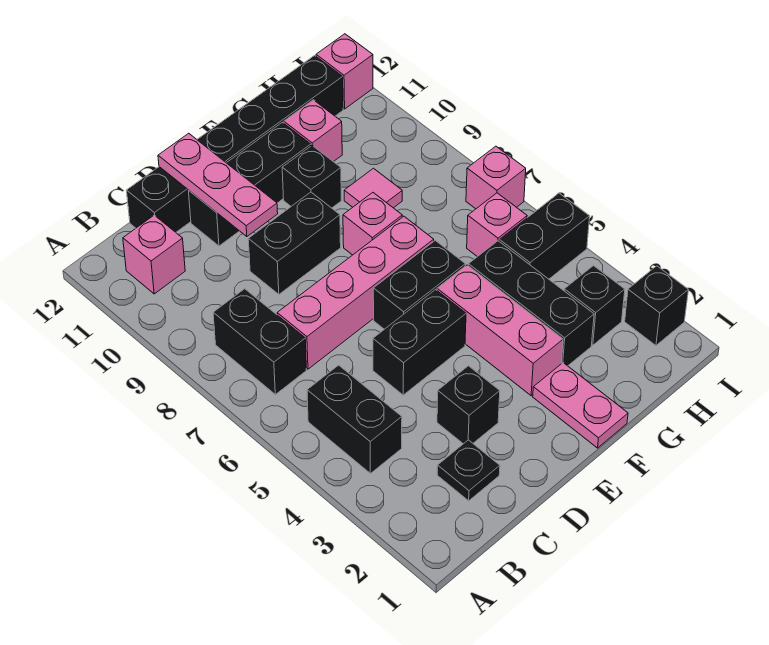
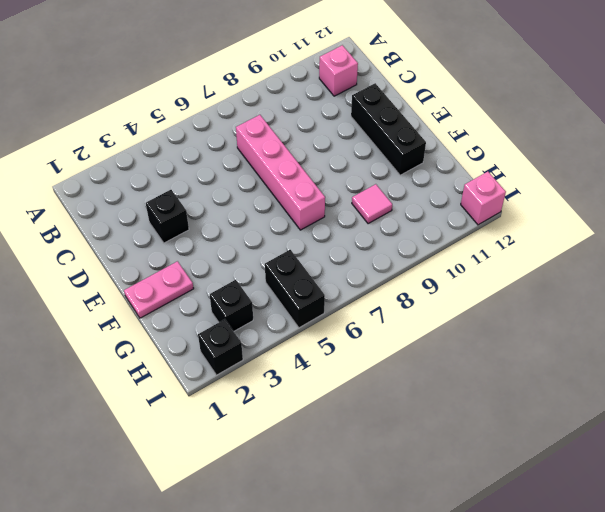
none -> black 1x2 brick [307,365,402,473]
none -> black 1x2 brick [213,289,306,394]
none -> black 1x1 plate [437,440,500,501]

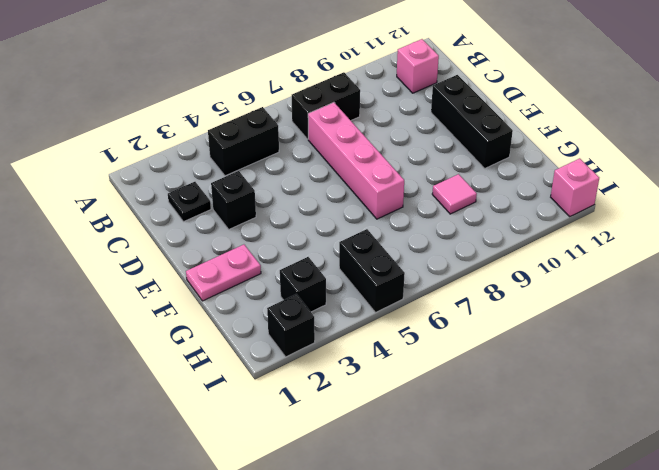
none -> black 1x6 brick [127,56,343,232]
none -> black 1x2 brick [373,290,466,395]
none -> black 1x2 brick [248,192,341,294]

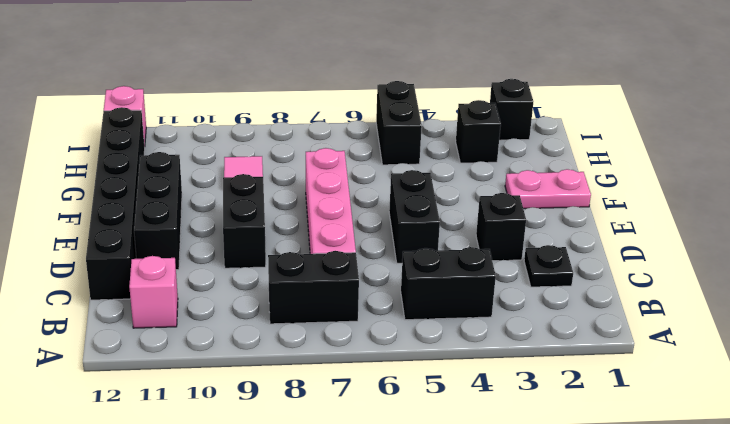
none -> black 1x2 brick [373,241,465,329]
none -> pink 1x3 brick [437,265,563,396]
none -> pink 1x1 brick [343,193,402,255]

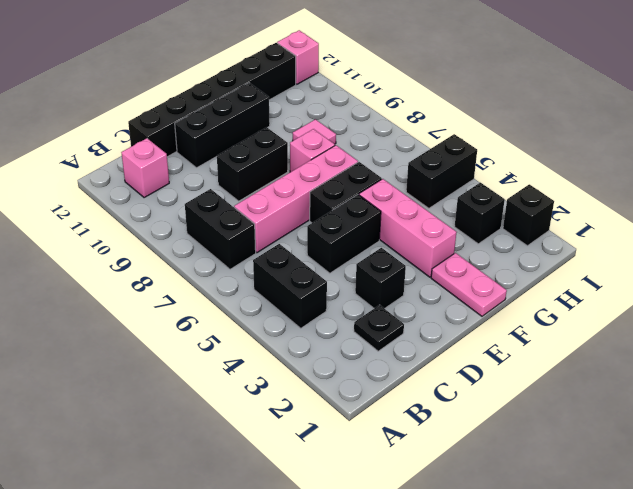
none -> black 1x1 brick [282,146,341,208]
none -> black 1x3 brick [468,241,594,366]
none -> pink 1x1 brick [284,100,342,162]

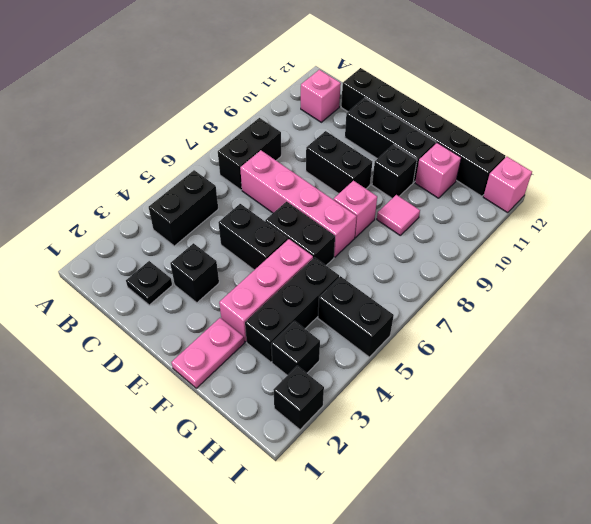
none -> pink 1x1 brick [467,193,527,257]
none -> pink 1x1 brick [466,146,526,209]
none -> pink 1x3 plate [158,133,278,237]

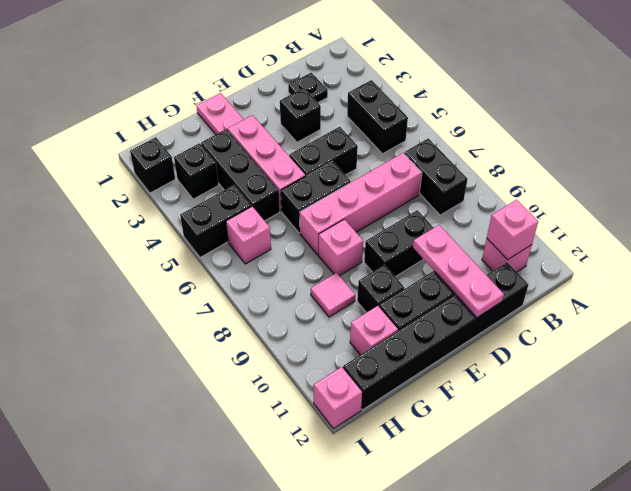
pink 1x1 brick [487,200,538,260] -> pink 1x1 brick moved to [466,146,526,209]

